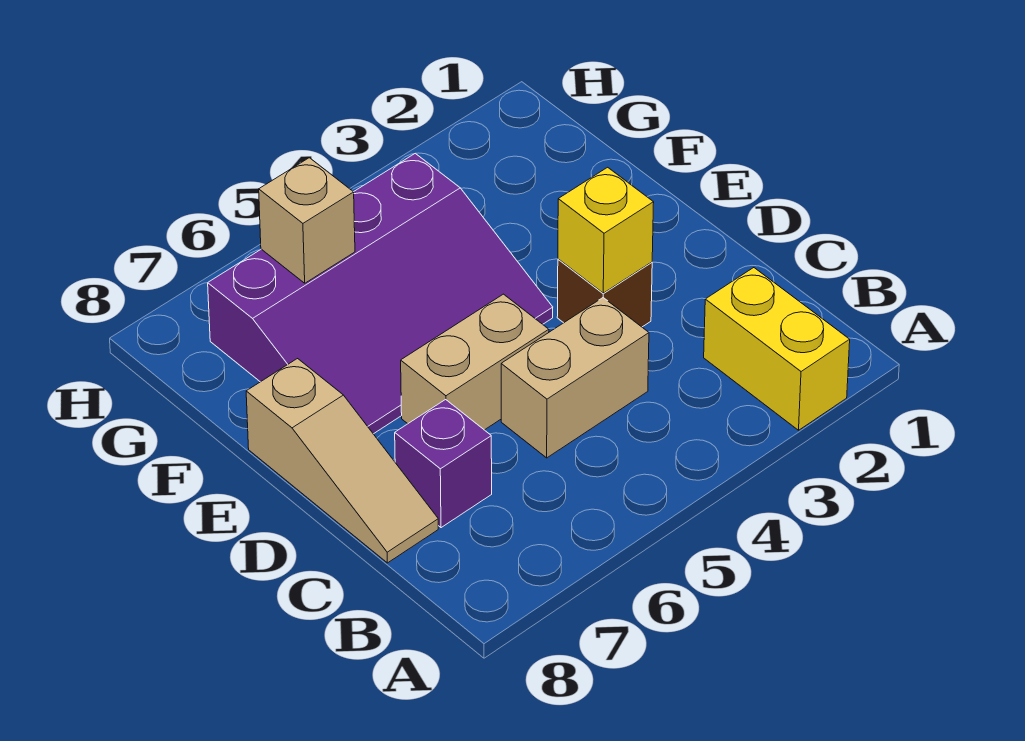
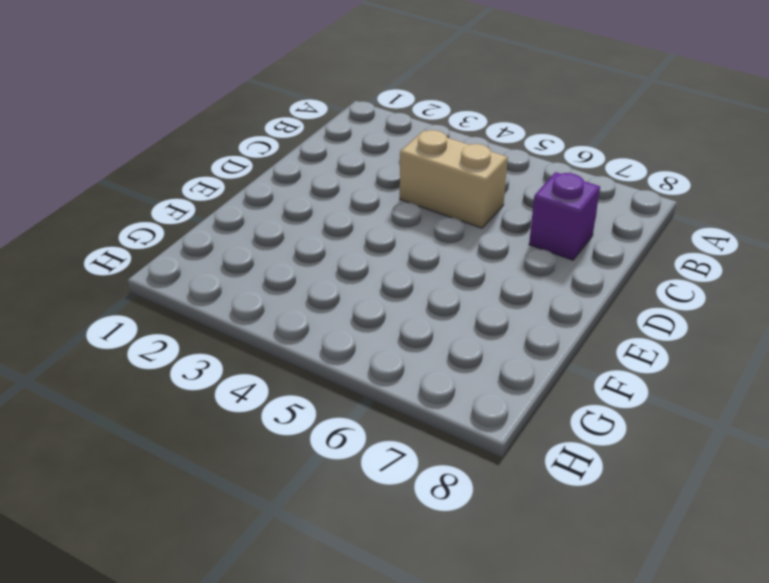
none -> yellow 1x2 brick [704,268,850,430]
none -> tan 1x3 slope [246,359,438,563]

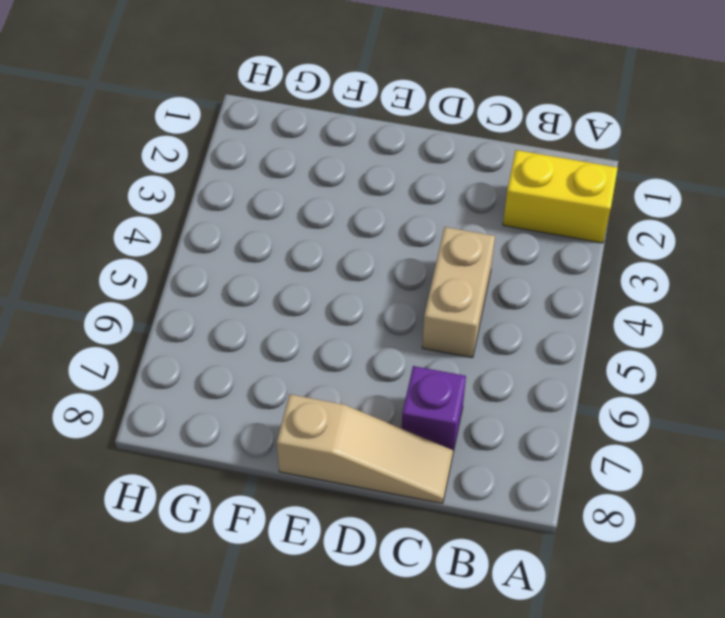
none -> brown 1x1 brick [557,259,652,327]
none -> tan 1x2 brick [401,294,549,430]

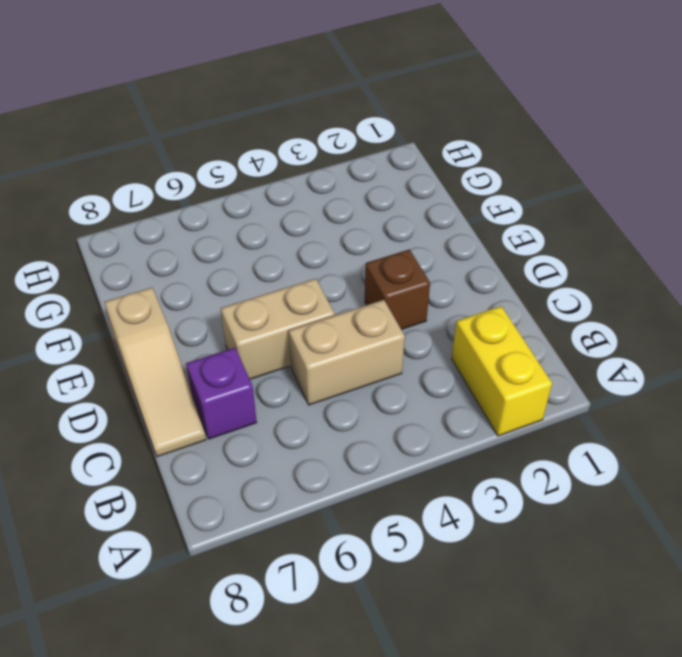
none -> purple 3x4 slope [208,154,553,434]
none -> yellow 1x1 brick [558,167,654,293]

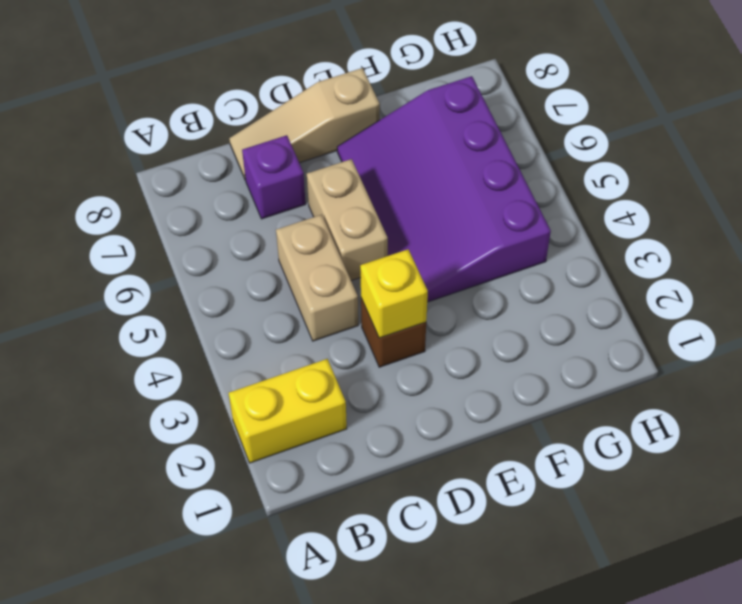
none -> tan 1x1 brick [259,158,355,283]

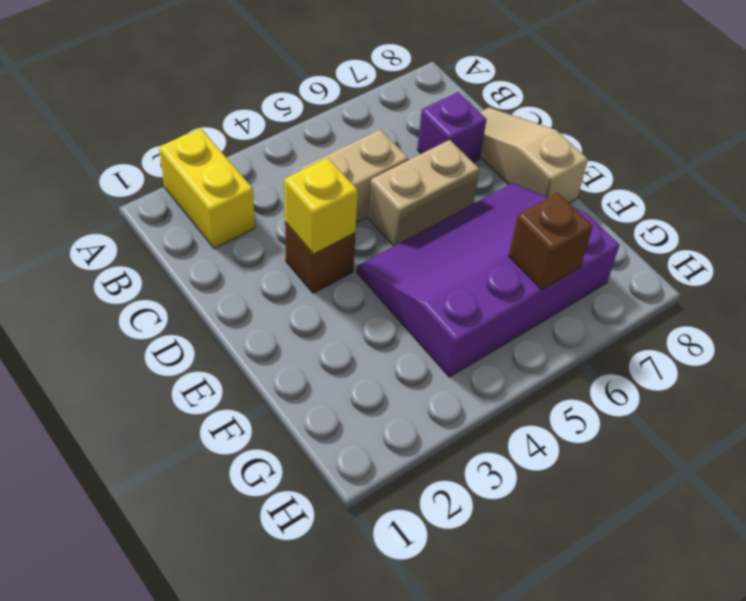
brown 1x1 brick [509,193,593,290] -> tan 1x1 brick [259,158,355,283]

